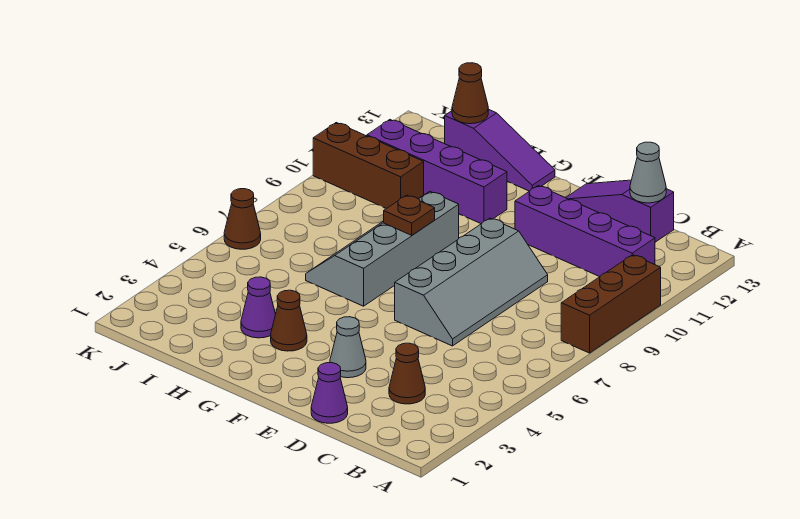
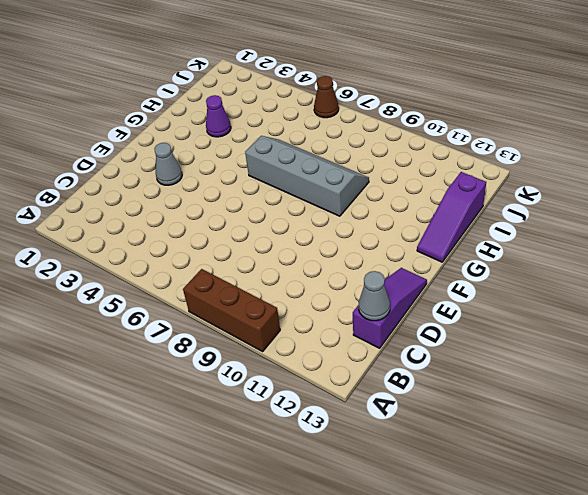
none -> purple 1x4 brick [515,186,655,277]
none -> brown 1x1 cone [389,343,425,404]
none -> purple 1x1 cone [311,363,348,423]

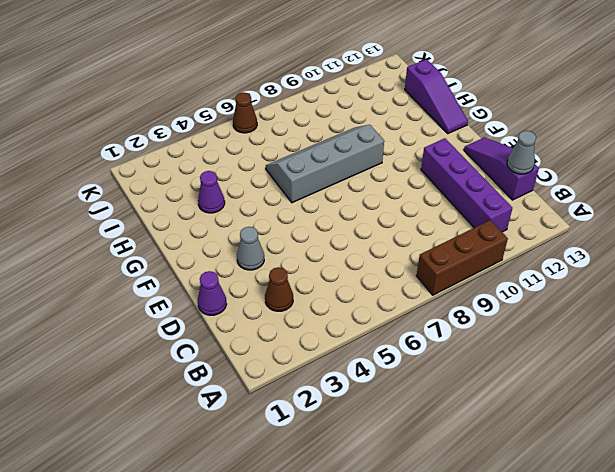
none -> grey 2x4 slope [395,218,548,346]
none -> brown 1x1 cone [271,290,307,351]
none -> purple 1x4 brick [367,120,507,224]

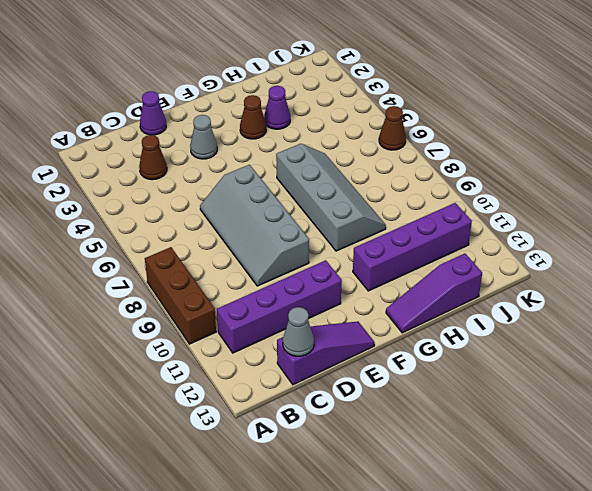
none -> brown 1x3 brick [313,123,424,209]
none -> brown 1x1 plate [384,195,435,235]
none -> brown 1x1 cone [452,63,488,124]

